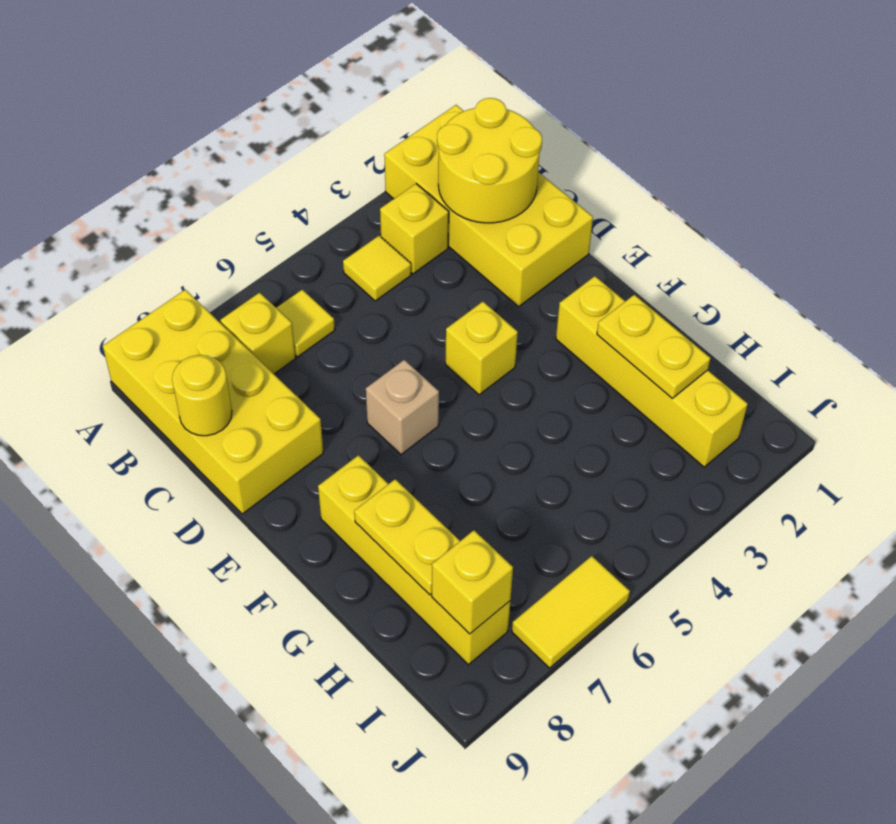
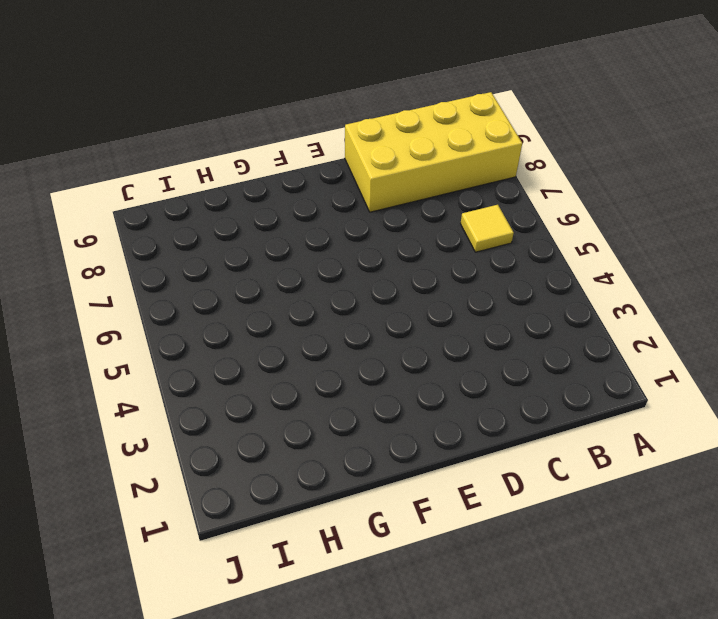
none -> yellow 2x4 brick [384,105,593,307]
none -> yellow 1x1 brick [380,184,449,274]
none -> yellow 1x1 tile [343,236,411,301]

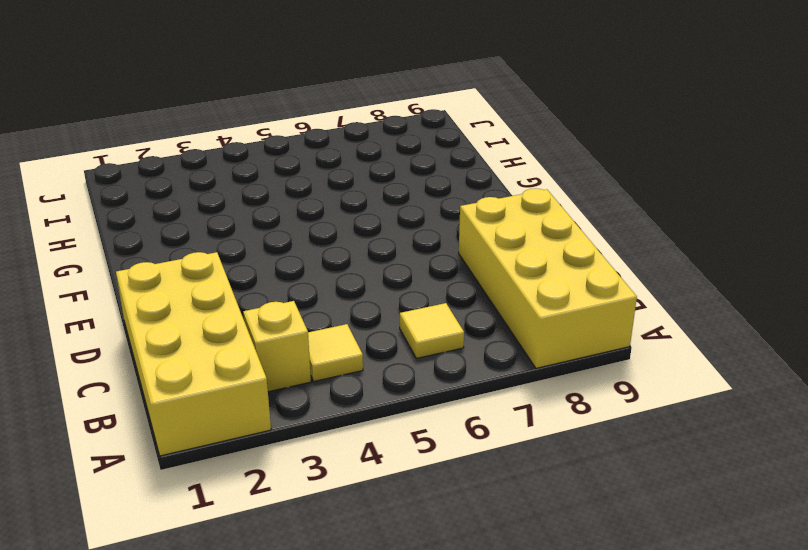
none -> yellow 1x1 brick [221,293,296,374]
none -> yellow 1x1 brick [445,302,518,395]
none -> tan 1x1 brick [366,360,439,455]

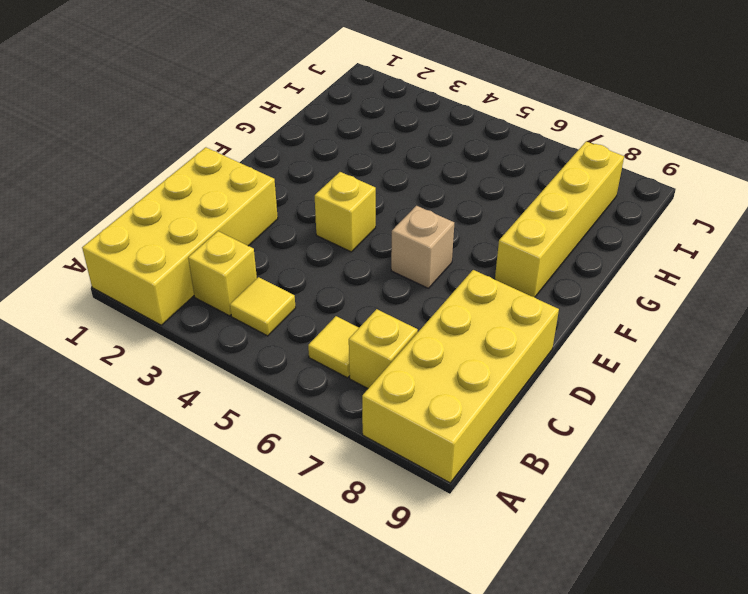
none -> yellow 1x4 brick [556,276,748,467]
none -> yellow 1x2 tile [512,556,630,668]
none -> yellow 2x2 round brick [437,98,542,223]

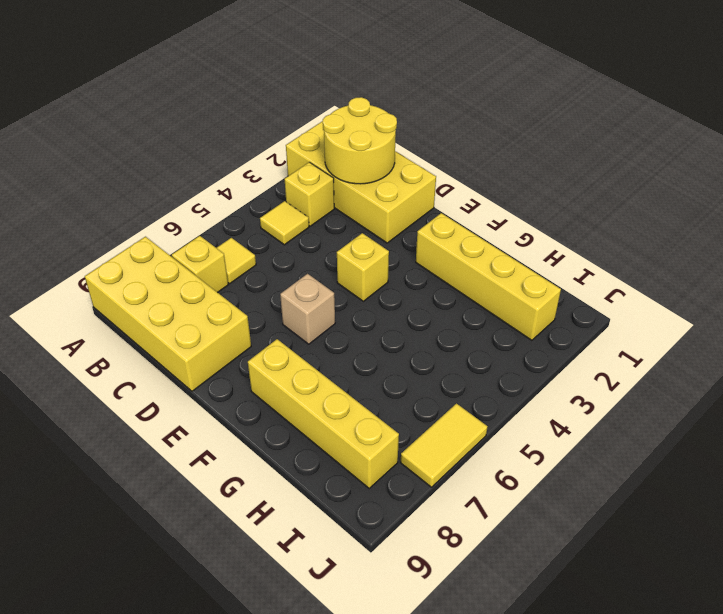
none -> yellow 1x1 round brick [172,355,232,436]
none -> yellow 1x2 plate [597,295,710,398]
none -> yellow 1x2 plate [354,479,460,595]

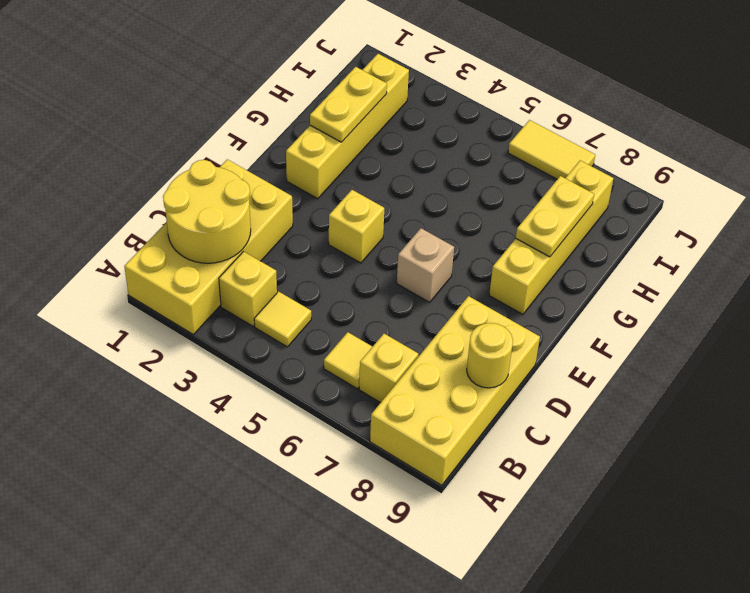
none -> yellow 1x1 brick [432,530,513,634]

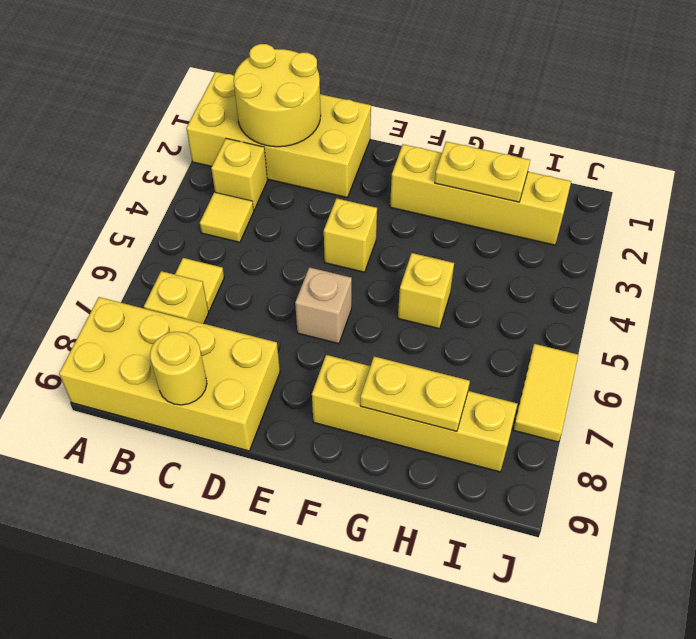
yellow 1x1 brick [398,253,454,329] -> yellow 1x1 brick moved to [432,530,513,634]

